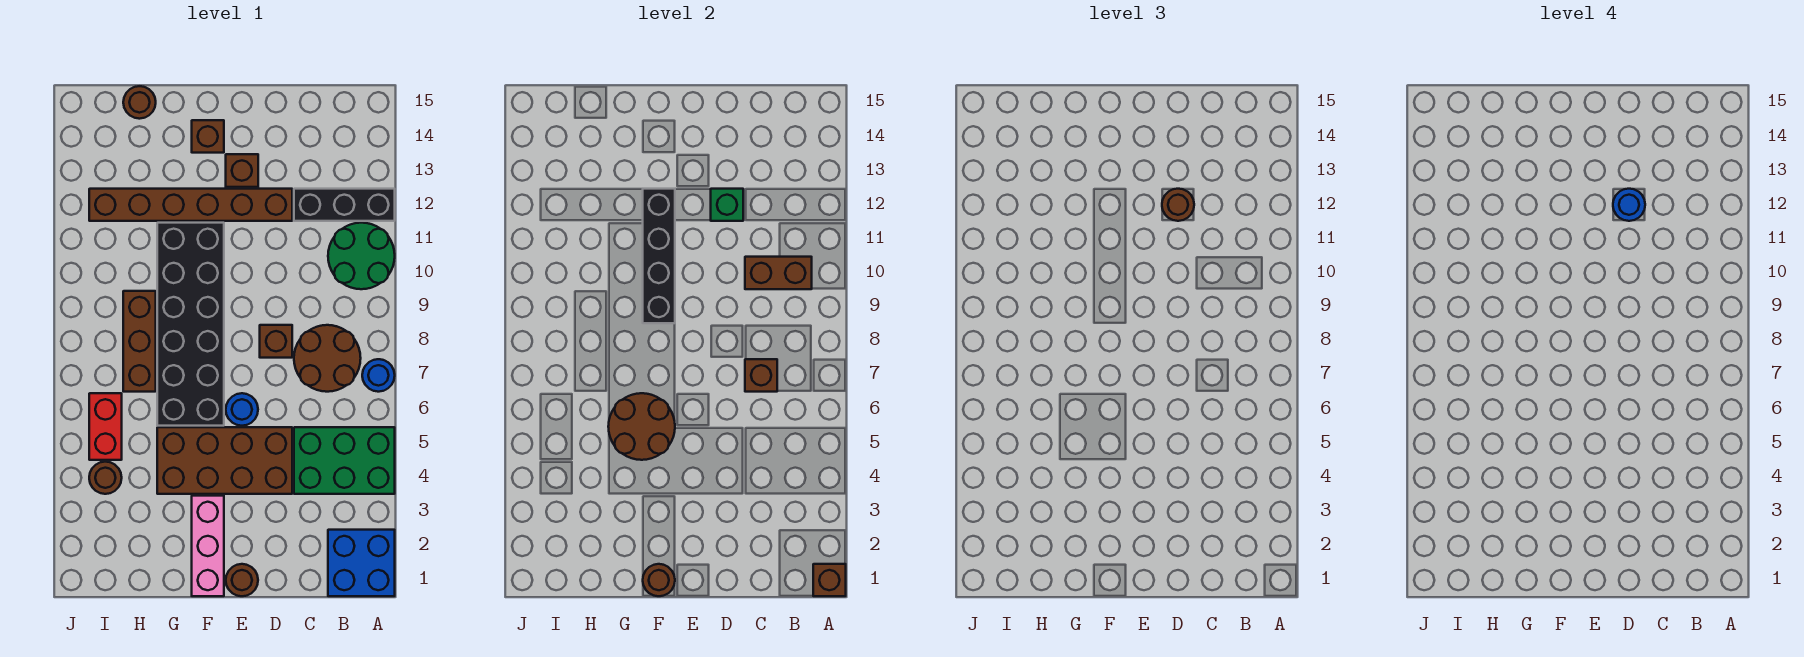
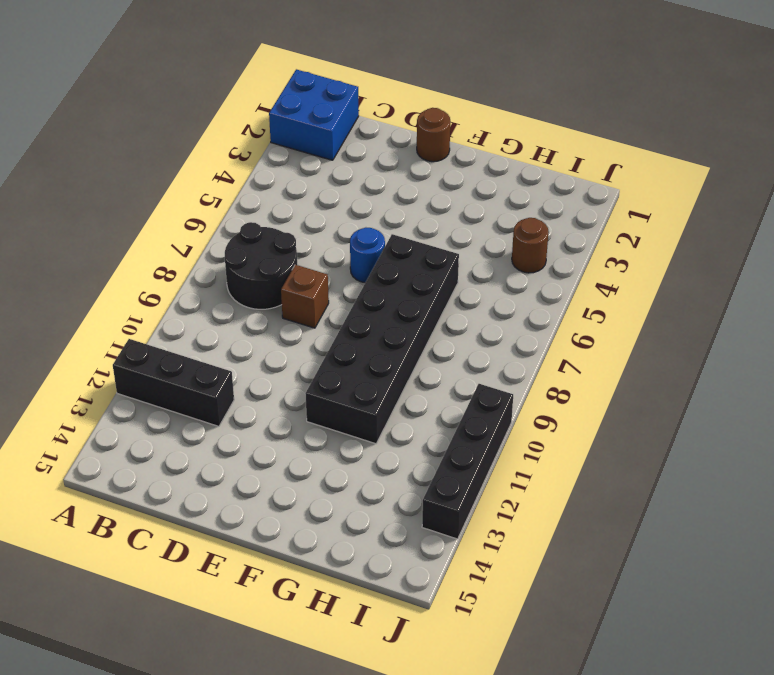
black 2x2 round brick [225,222,297,309] -> brown 2x2 round brick [294,325,361,392]
black 1x4 brick [422,384,513,539] -> black 1x4 brick moved to [643,189,675,323]
none -> green 2x3 brick [294,427,395,494]
none -> blue 1x1 round brick [362,359,395,392]
none -> green 2x2 round brick [328,223,395,289]

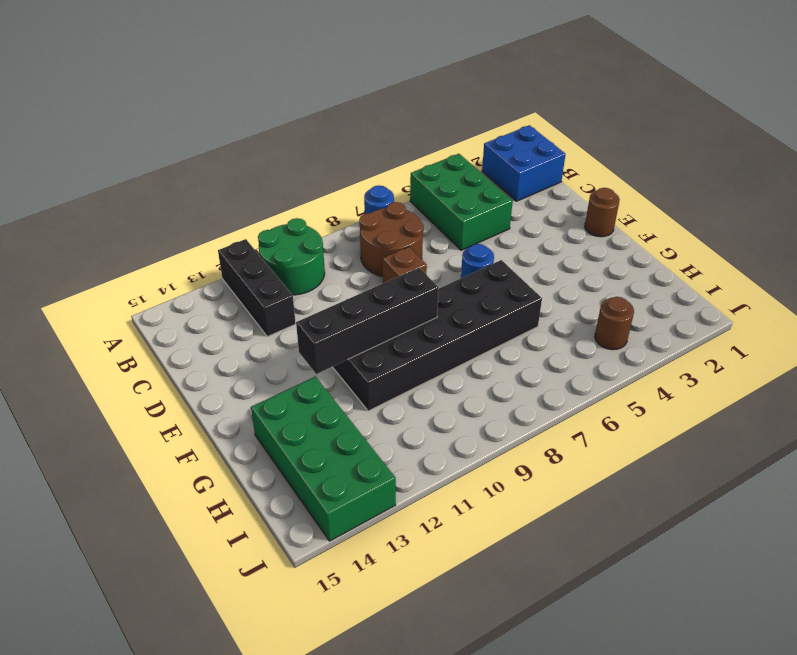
green 2x4 brick [251,376,396,541] -> none
none -> brown 2x4 brick [157,427,292,494]
none -> brown 1x6 brick [89,189,292,221]
none -> brown 1x1 brick [226,154,258,187]

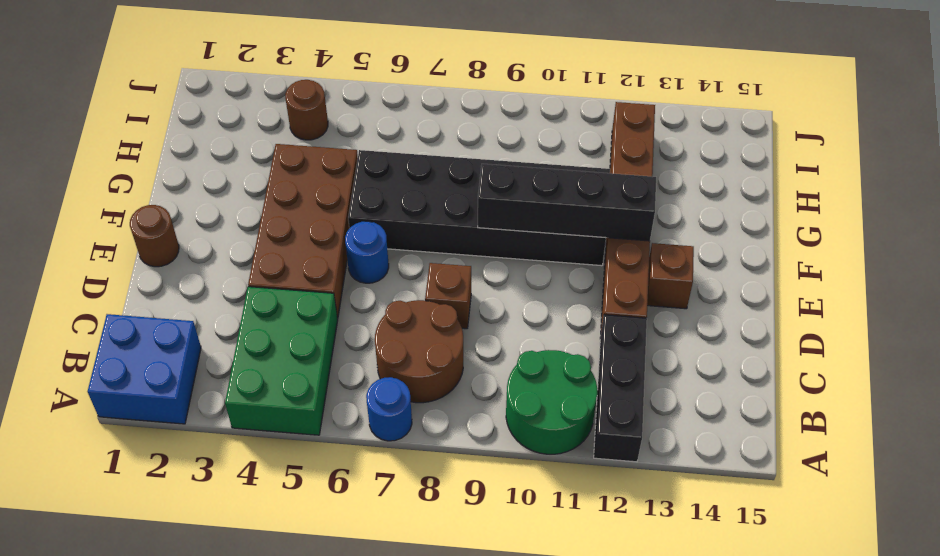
none -> pink 1x3 brick [192,496,224,596]
none -> brown 1x1 brick [192,120,224,153]
none -> brown 1x3 brick [123,291,156,392]

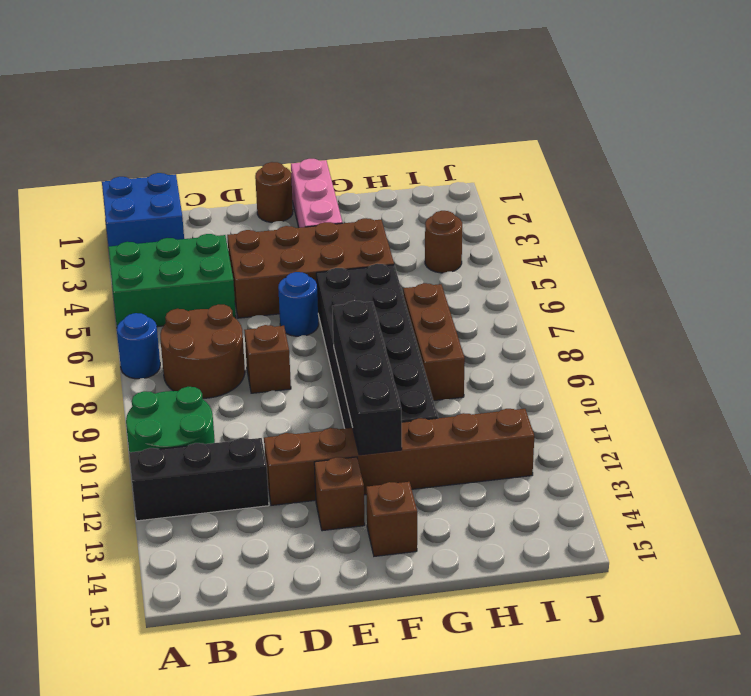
none -> brown 1x1 round brick [123,86,156,119]
none -> red 1x2 brick [89,393,122,460]
none -> brown 1x1 brick [813,564,846,596]

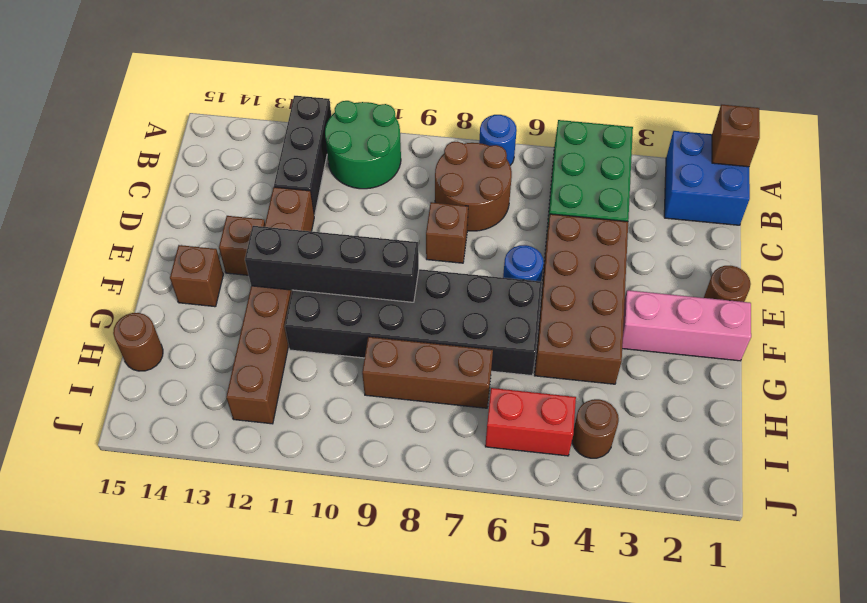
none -> brown 1x2 brick [745,257,812,289]
none -> brown 1x1 brick [745,359,777,392]
none -> green 1x1 brick [711,189,743,221]

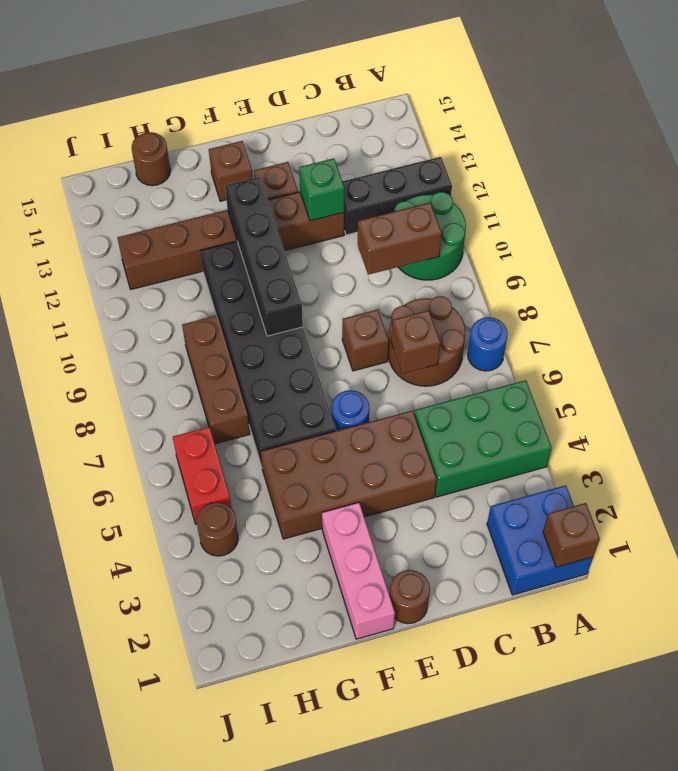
none -> brown 1x1 round brick [643,564,675,596]
none -> brown 2x2 round brick [608,393,675,460]
none -> brown 1x1 round brick [1162,189,1194,221]

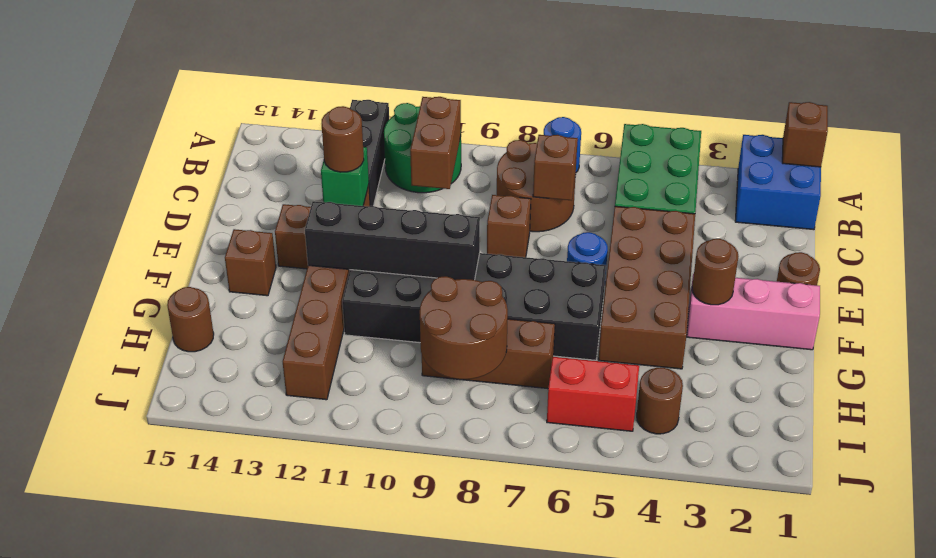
brown 1x1 round brick [692,239,739,305] -> brown 1x1 round brick moved to [643,564,675,596]
brown 2x2 round brick [420,276,508,379] -> brown 2x2 round brick moved to [608,393,675,460]
none -> blue 1x1 round brick [1613,189,1645,221]

